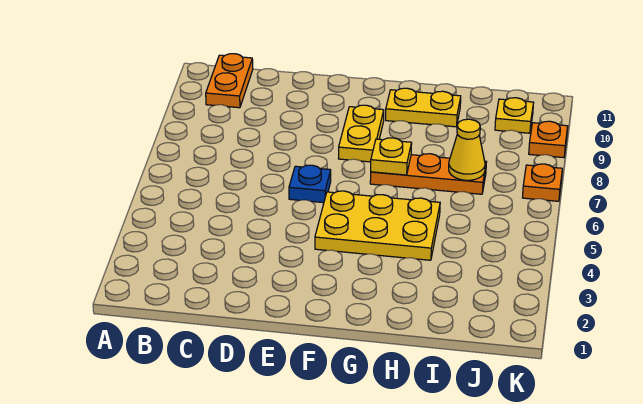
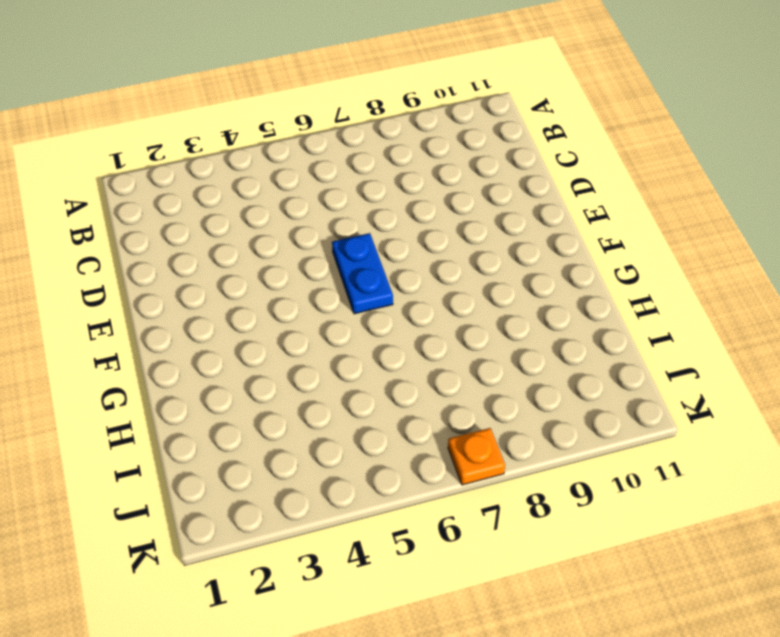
blue 1x2 plate [332,233,393,314] -> blue 1x1 plate [289,165,331,203]
none -> orange 1x2 plate [206,54,253,108]
none -> yellow 2x3 plate [315,191,440,260]

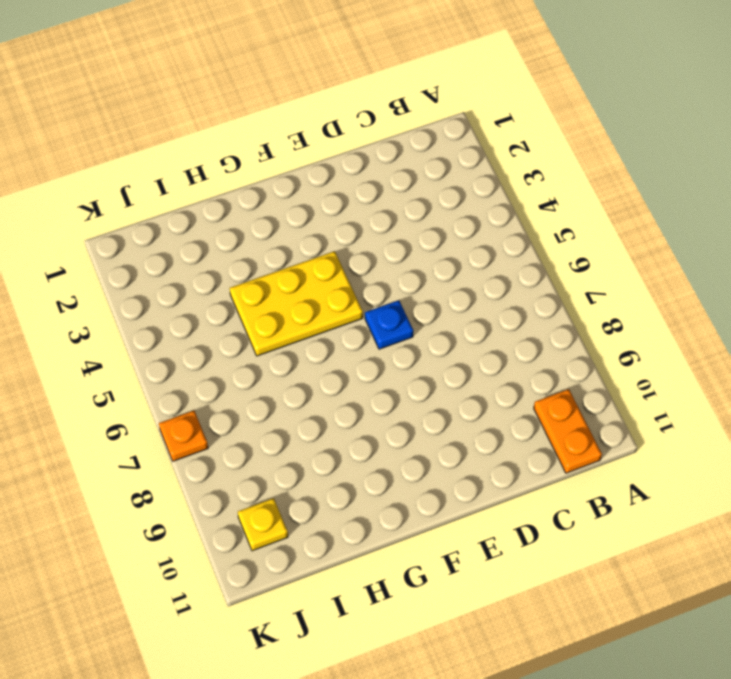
none -> yellow 1x2 plate [339,105,384,162]
none -> orange 1x3 plate [370,154,486,194]

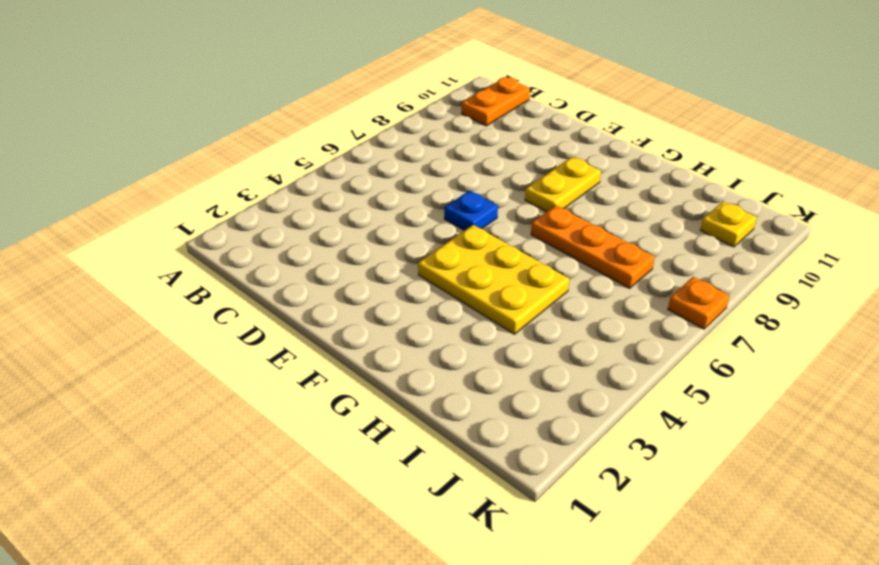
none -> yellow 1x2 plate [386,88,461,127]
none -> orange 1x1 plate [529,121,568,158]

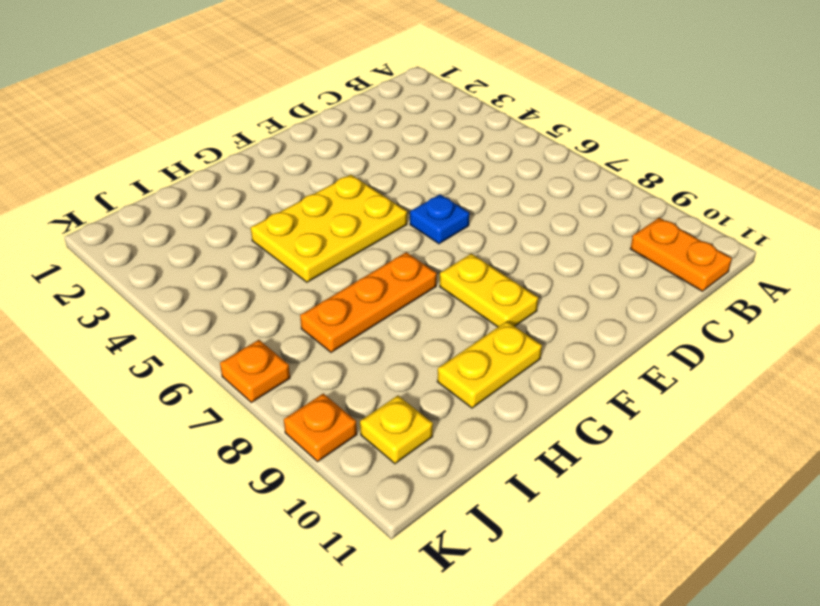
none -> yellow 1x1 plate [371,138,412,175]
none -> yellow 1x1 cone [449,119,485,180]

